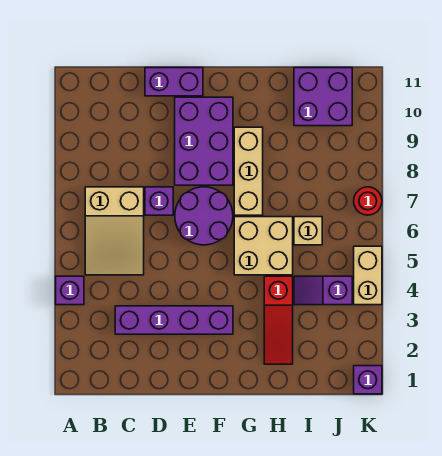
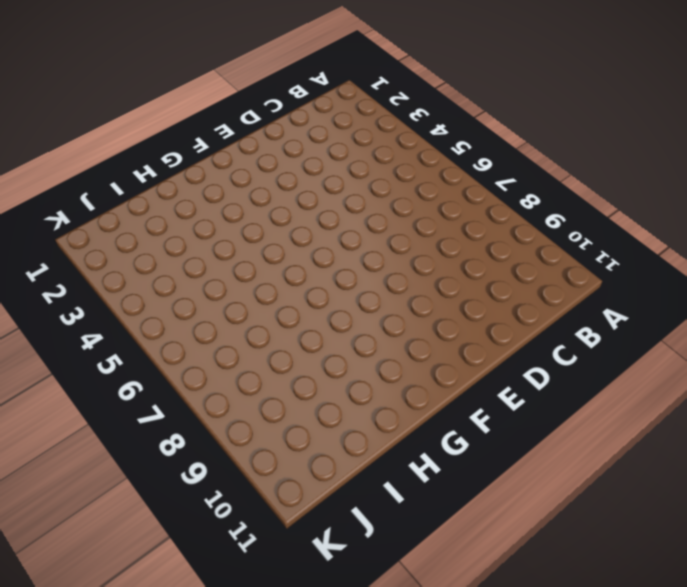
none -> purple 1x1 brick [56,276,84,305]
none -> tan 2x3 slope [85,187,144,275]
none -> purple 1x4 brick [115,306,233,334]

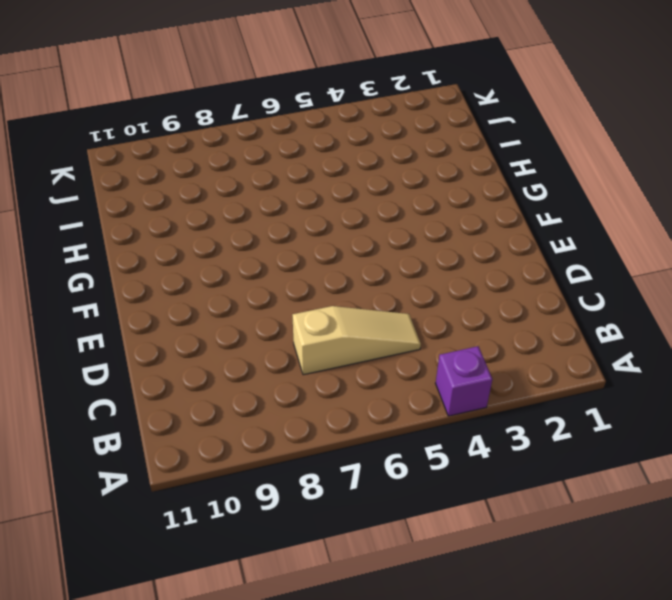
tan 1x3 slope [293,306,421,375] -> tan 2x3 slope [85,187,144,275]
none -> purple 1x4 brick [115,306,233,334]
none -> purple 1x1 brick [145,187,173,215]
none -> purple 1x2 brick [145,68,203,96]

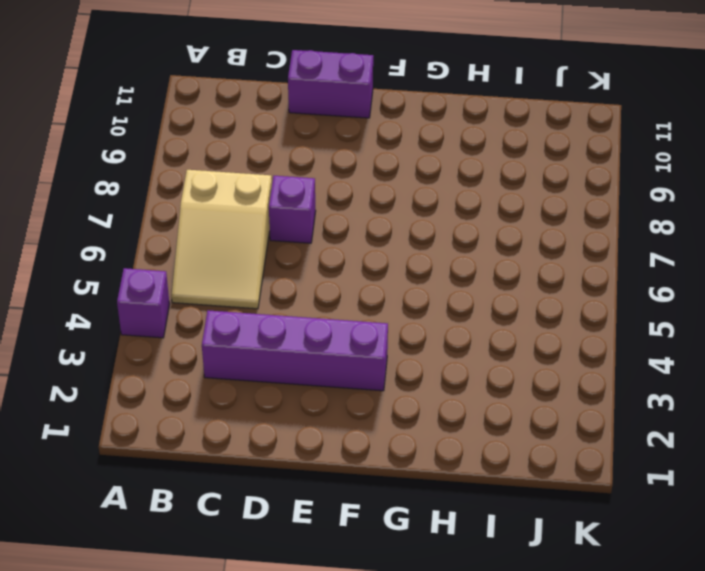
none -> purple 2x2 round brick [175,187,233,245]
none -> purple 2x3 brick [175,97,233,185]
none -> tan 2x2 brick [234,217,293,275]

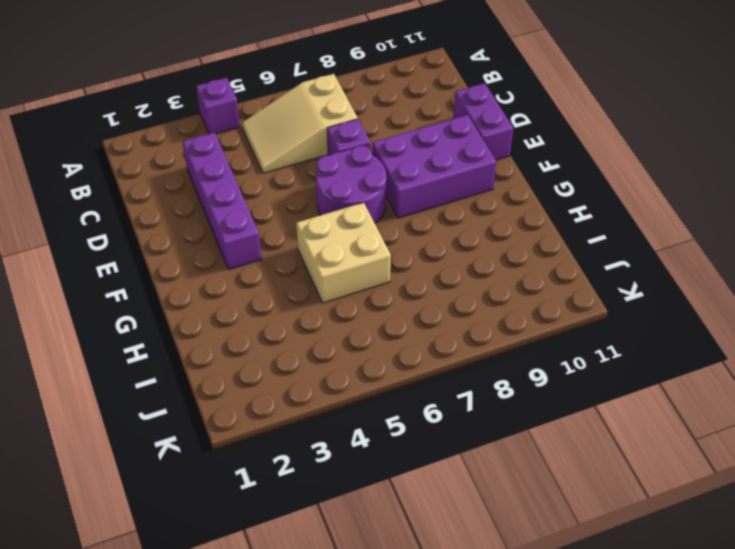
none -> tan 1x3 brick [234,127,263,215]
none -> red 1x3 slope [264,276,293,364]
none -> purple 1x2 slope [294,276,352,305]

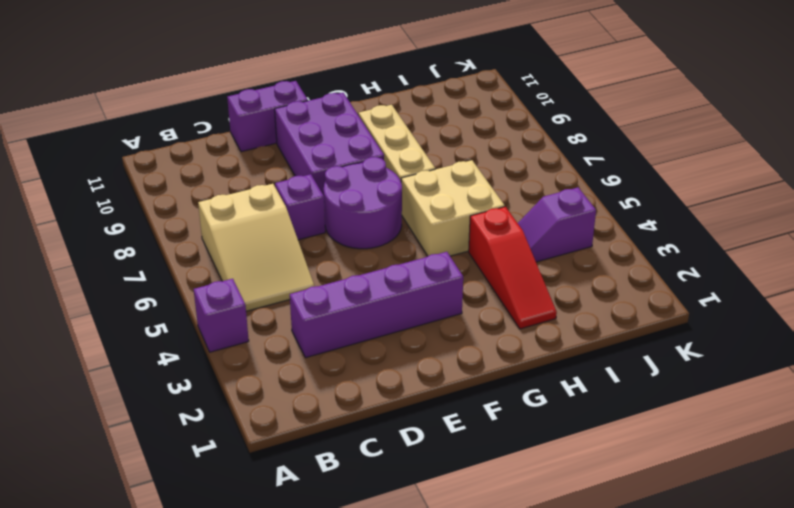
none -> tan 1x1 brick [294,217,322,245]
none -> purple 2x2 brick [294,68,352,126]
none -> purple 1x1 brick [354,366,382,394]

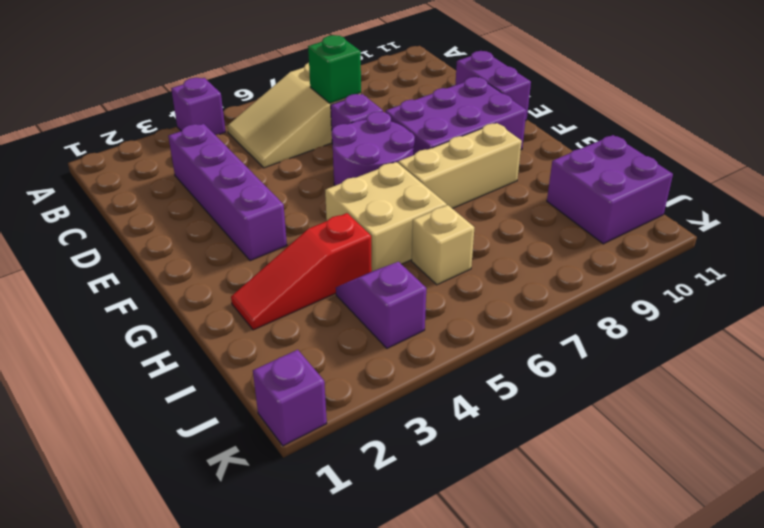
green 1x1 brick [308,35,361,103] -> none
none -> tan 1x2 brick [354,246,382,305]
none -> red 1x1 round brick [354,187,382,215]

